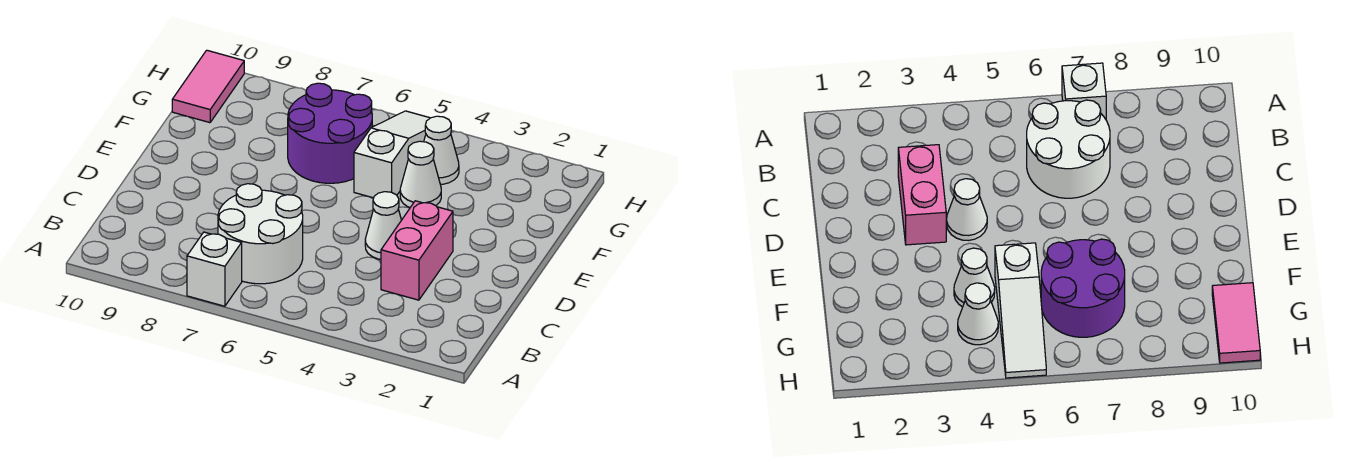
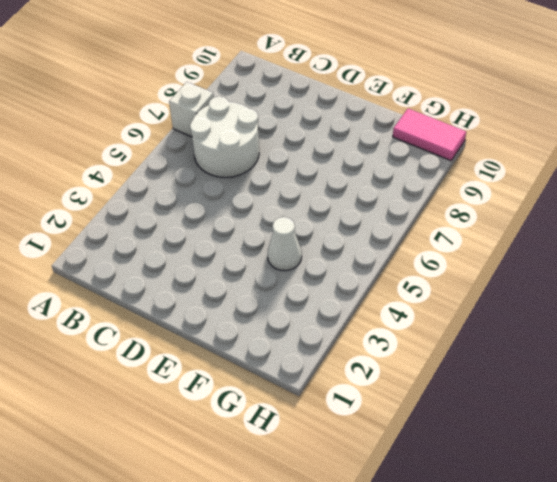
none -> pink 1x2 brick [381,201,453,300]
none -> white 1x1 cone [365,192,401,259]

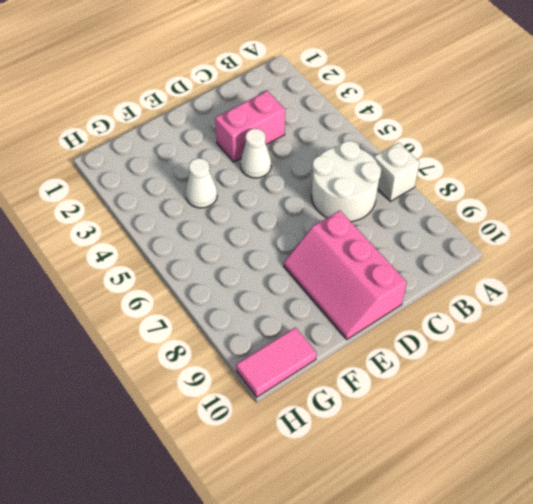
pink 2x3 slope [284,211,407,340] -> none
none -> white 1x3 slope [354,111,430,198]
none -> purple 2x2 round brick [288,83,372,183]

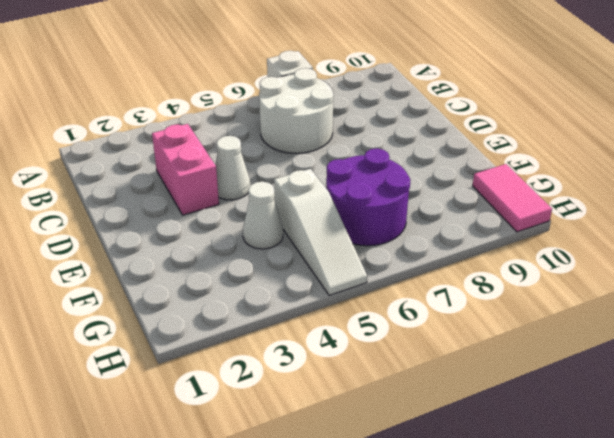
none -> white 1x1 cone [424,116,459,184]

